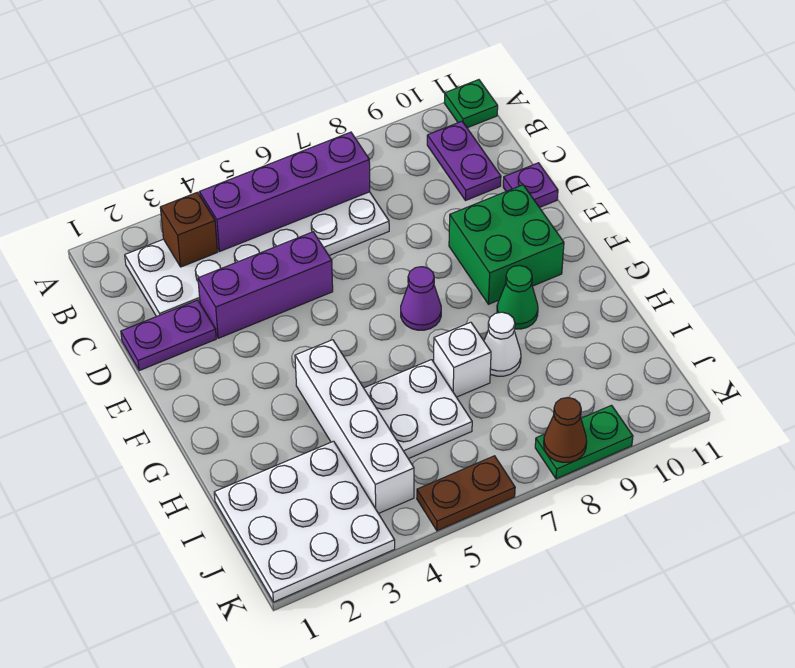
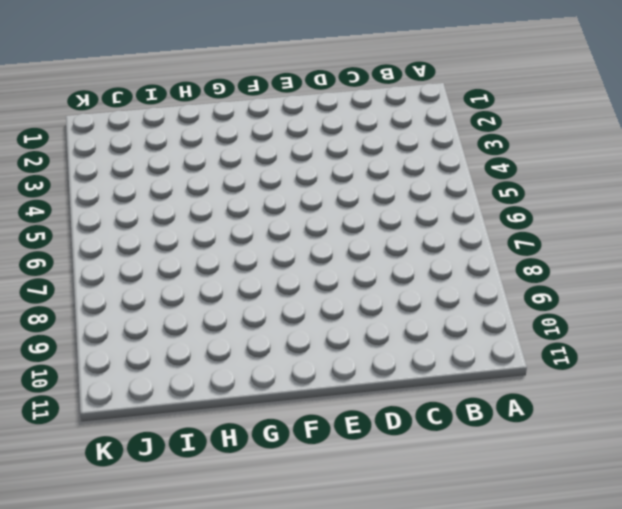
none -> green 1x1 plate [444,80,498,128]
none -> white 2x6 plate [125,192,389,317]
none -> purple 1x2 plate [427,121,501,201]

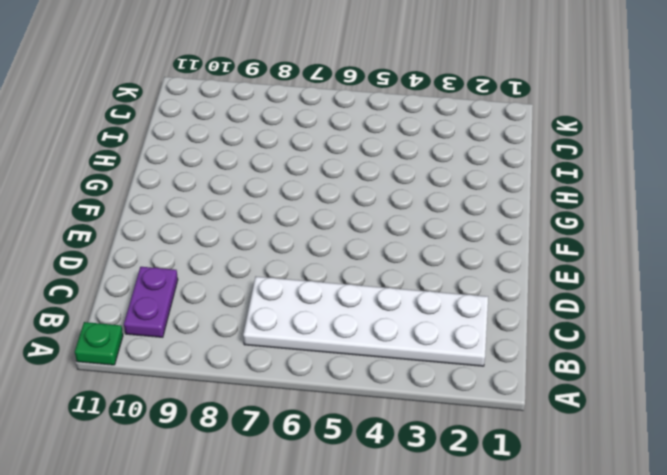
none -> purple 1x2 plate [121,300,216,371]
none -> purple 1x3 brick [198,232,333,338]
none -> purple 1x1 plate [503,163,558,208]

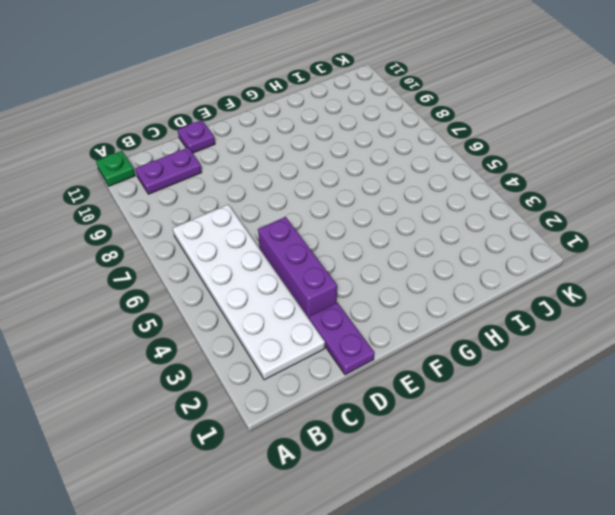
none -> green 2x2 brick [449,185,564,304]
none -> purple 1x1 cone [401,267,441,330]
none -> white 1x4 brick [295,340,414,513]

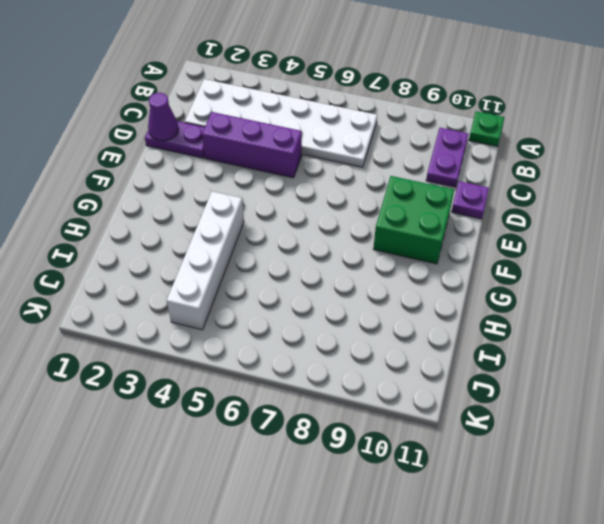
purple 1x1 cone [148,93,178,141] -> purple 1x1 cone moved to [401,267,441,330]
none -> green 1x1 cone [497,265,538,329]
none -> white 2x2 plate [364,360,472,459]
none -> white 1x1 brick [434,322,491,397]

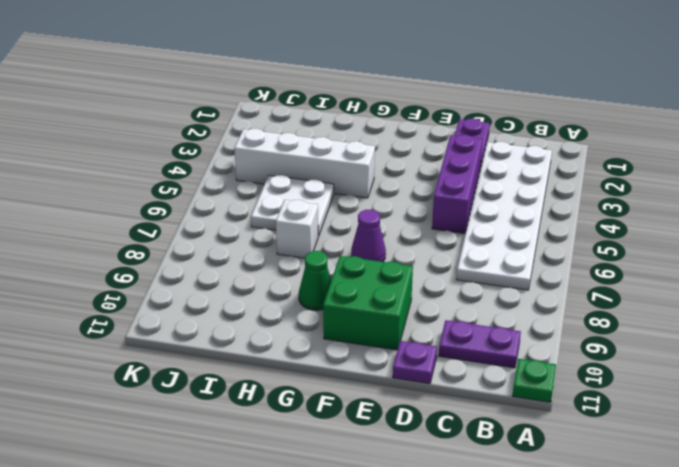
none -> white 1x1 cone [484,312,521,376]
none -> white 3x3 plate [214,441,395,602]
none -> brown 1x2 plate [417,456,515,531]

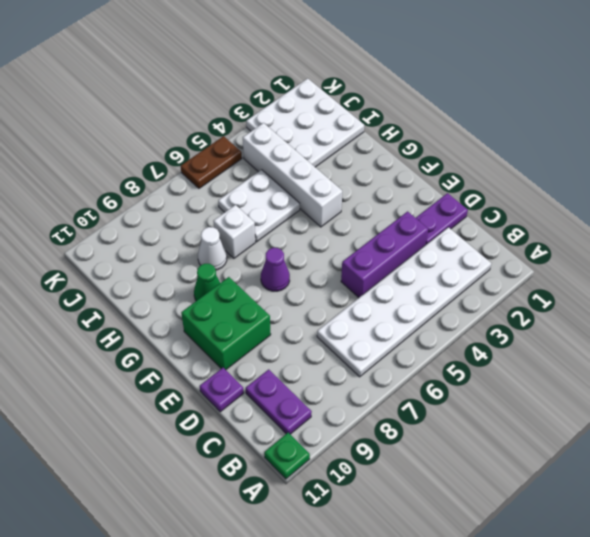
none -> green 1x2 plate [535,405,633,479]
none -> brown 1x1 brick [160,192,217,267]
none -> purple 1x4 brick [200,132,370,252]

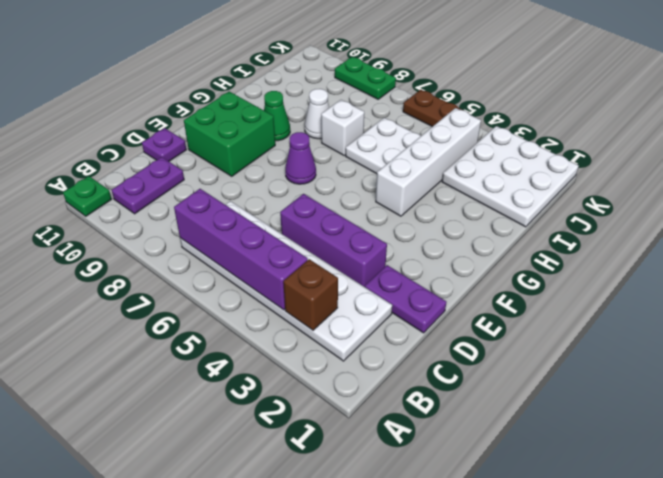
none -> brown 1x1 cone [544,398,587,462]

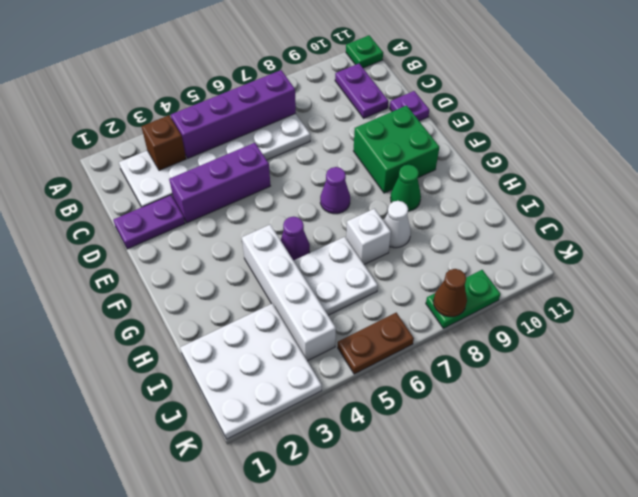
purple 1x1 cone [281,217,310,260] -> none

